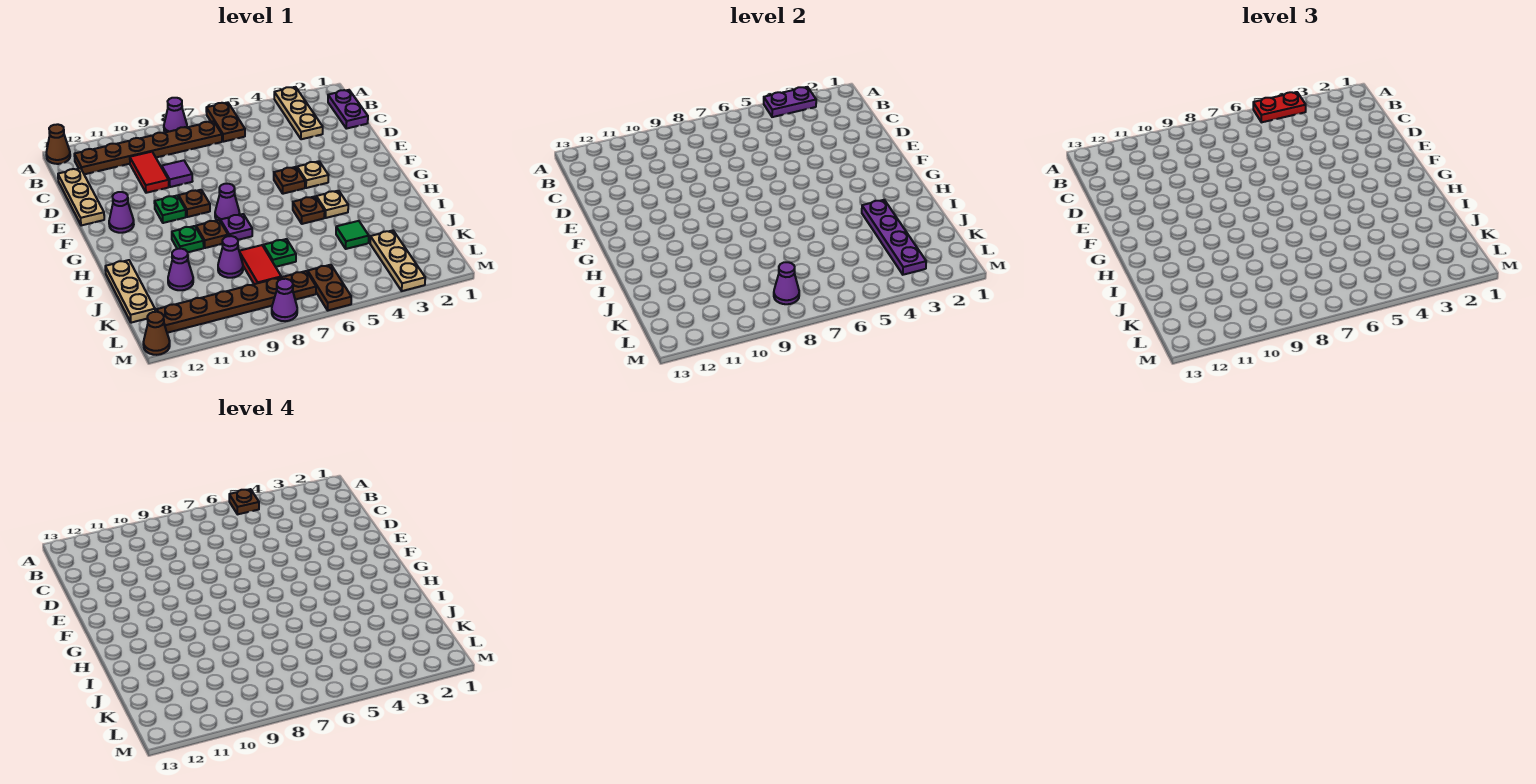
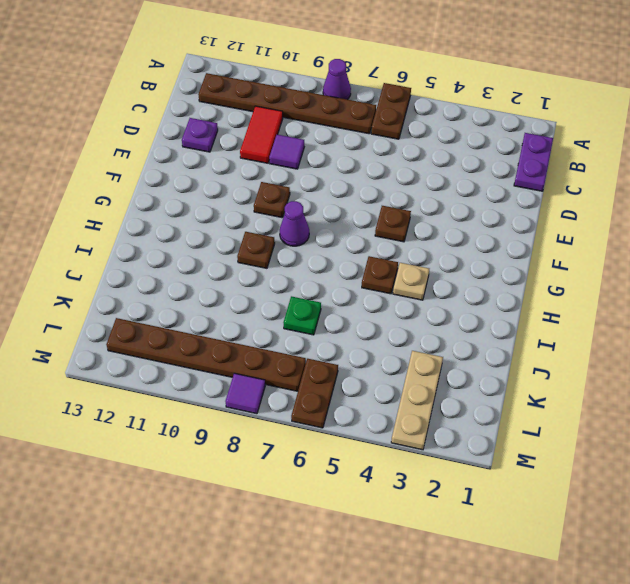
purple 1x1 plate [182,118,218,152] -> purple 1x1 plate moved to [220,214,252,240]
purple 1x1 tile [225,373,265,414] -> purple 1x1 cone [272,279,297,321]
none -> tan 1x3 plate [274,87,323,139]
none -> brown 1x1 cone [46,124,70,164]
none -> tan 1x3 plate [58,168,104,226]
none -> tan 1x1 plate [297,161,329,188]

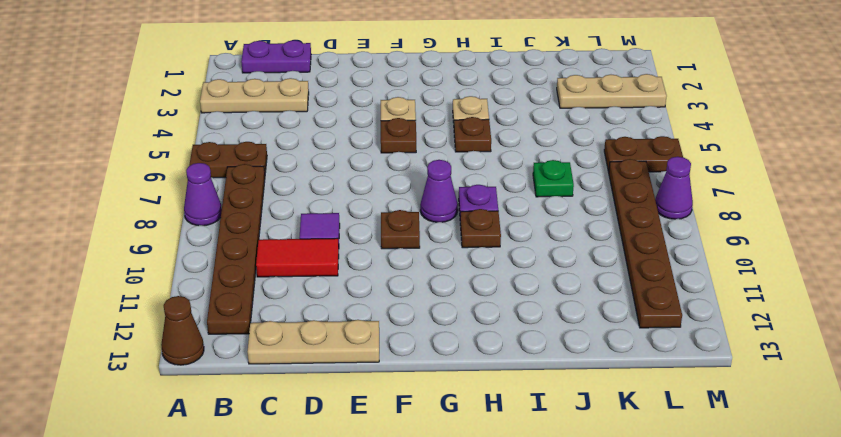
none -> green 1x1 plate [154,196,186,223]
none -> purple 1x1 cone [109,192,134,233]
none -> green 1x1 plate [172,226,204,252]
none -> tan 1x3 plate [105,260,155,323]

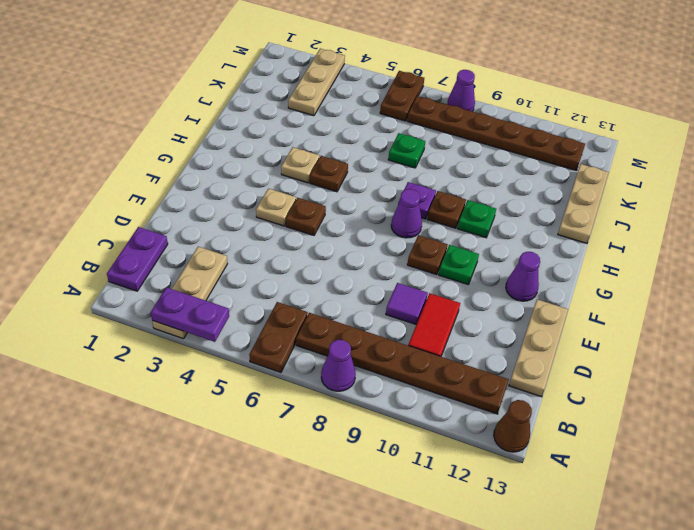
none -> green 1x1 tile [336,221,369,249]
none -> red 1x2 tile [239,245,281,284]
none -> purple 1x1 cone [218,236,243,278]
none -> purple 1x1 cone [168,249,193,290]

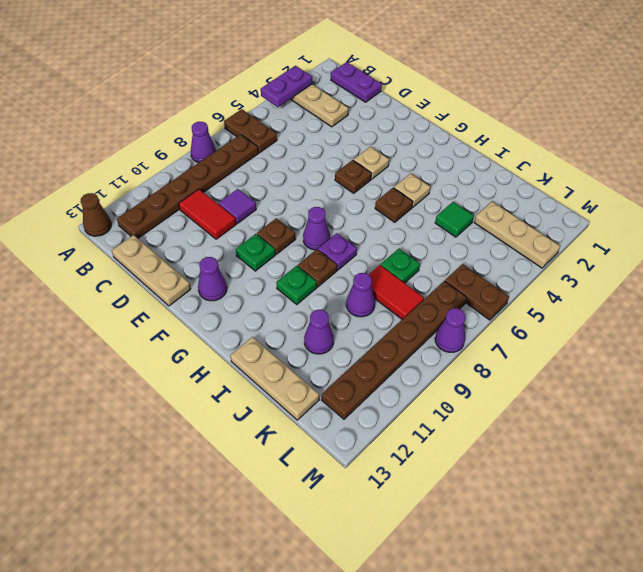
none -> brown 1x1 cone [143,312,170,355]
none -> purple 1x4 plate [862,200,926,275]
none -> purple 1x1 cone [774,262,799,304]
none -> red 1x2 plate [1253,92,1306,122]

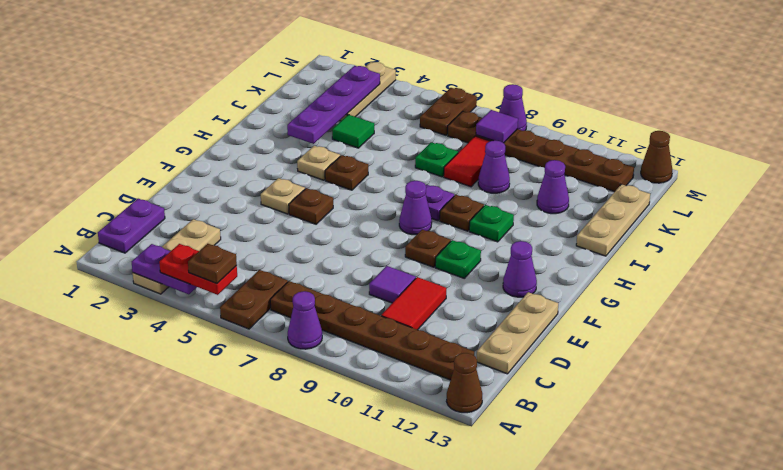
purple 1x1 tile [476,110,518,143] -> purple 1x1 cone [774,262,799,304]

